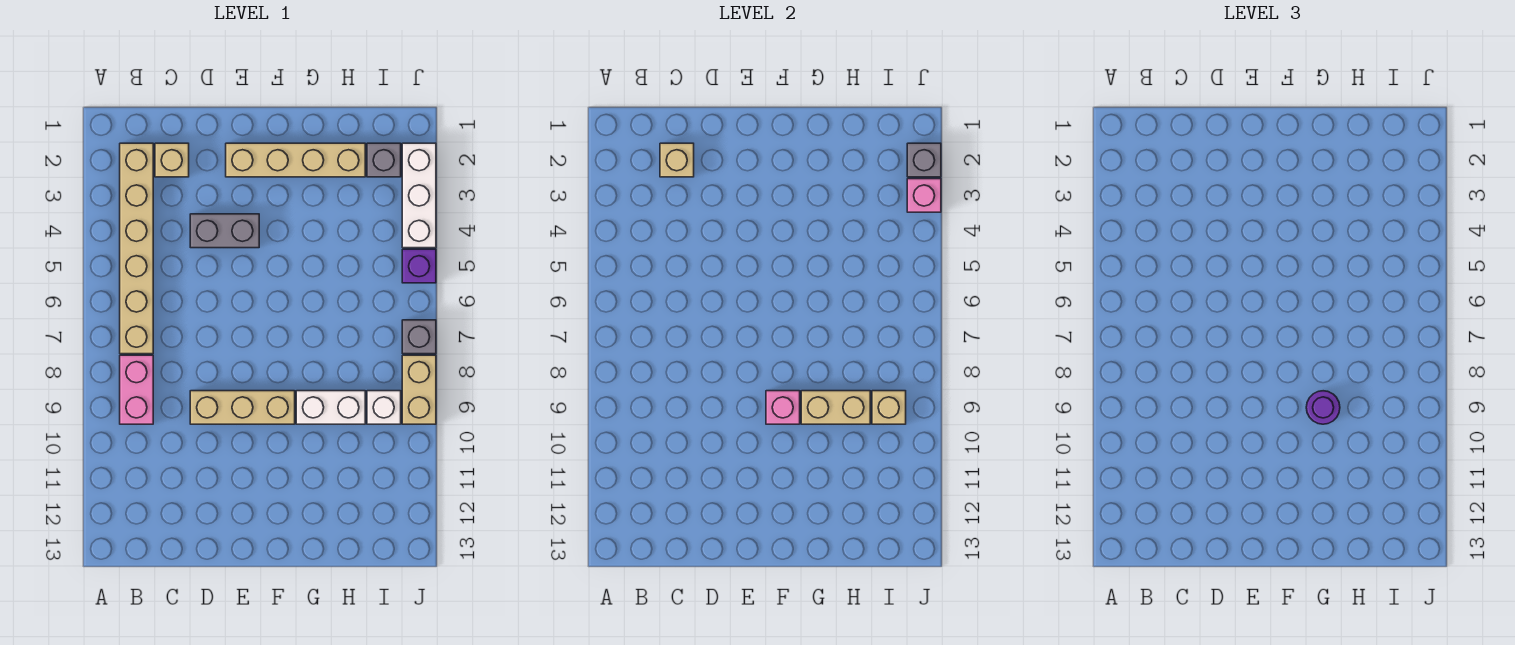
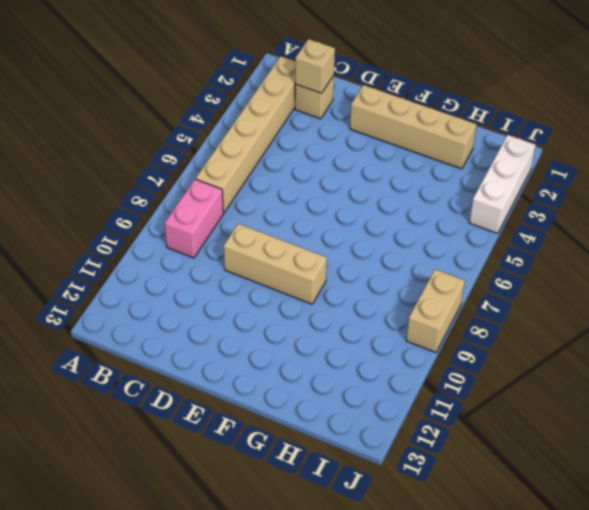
none -> grey 1x2 brick [190,214,259,248]
none -> white 1x2 brick [296,391,365,424]
none -> grey 1x1 brick [367,143,401,177]

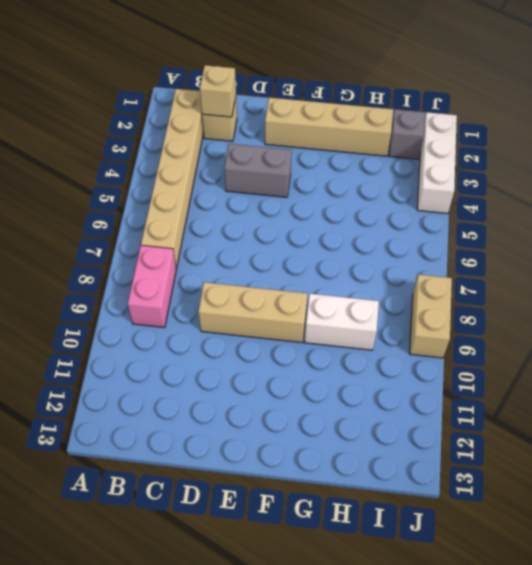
none -> white 1x1 brick [367,391,401,424]
none -> purple 1x1 brick [402,249,436,283]
none -> grey 1x1 brick [402,320,436,354]

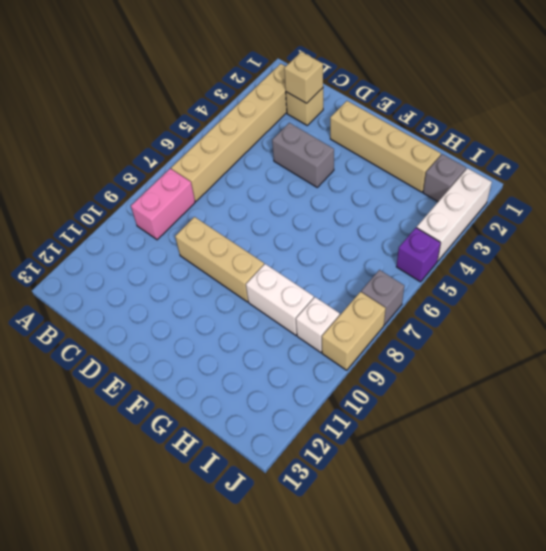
none -> pink 1x1 brick [766,391,800,424]
none -> tan 1x2 brick [801,391,870,424]
none -> tan 1x1 brick [872,391,906,424]

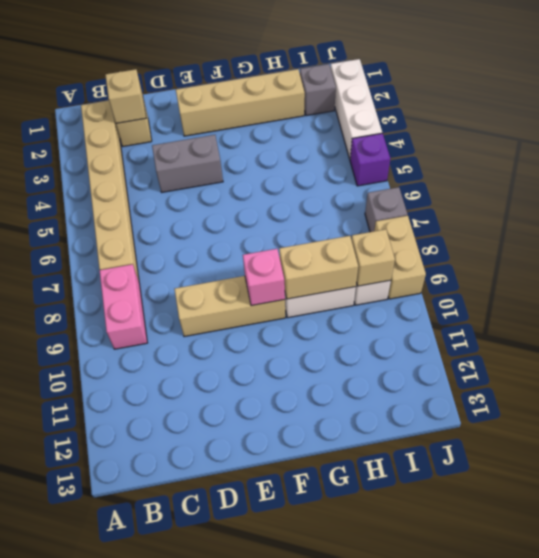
none -> grey 1x1 brick [907,143,941,177]
none -> pink 1x1 brick [907,179,941,212]
none -> purple 1x1 round brick [1306,391,1340,424]

